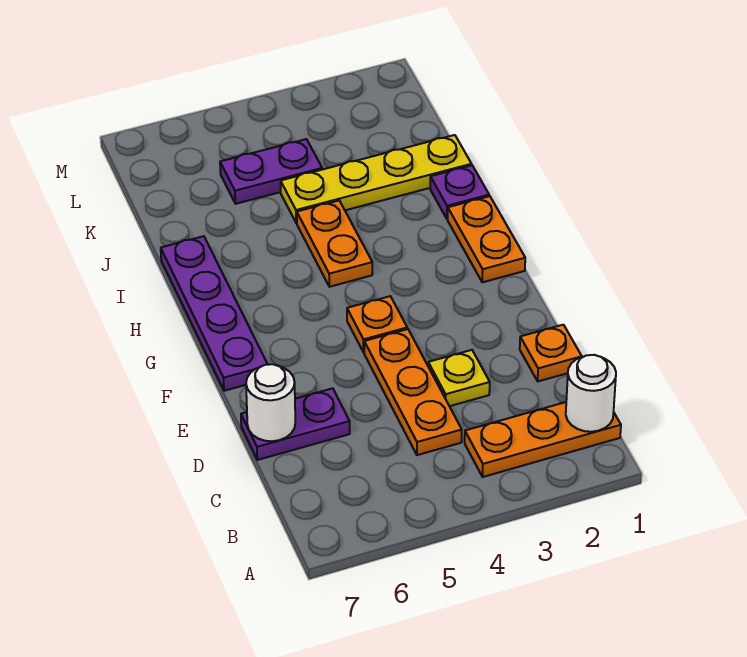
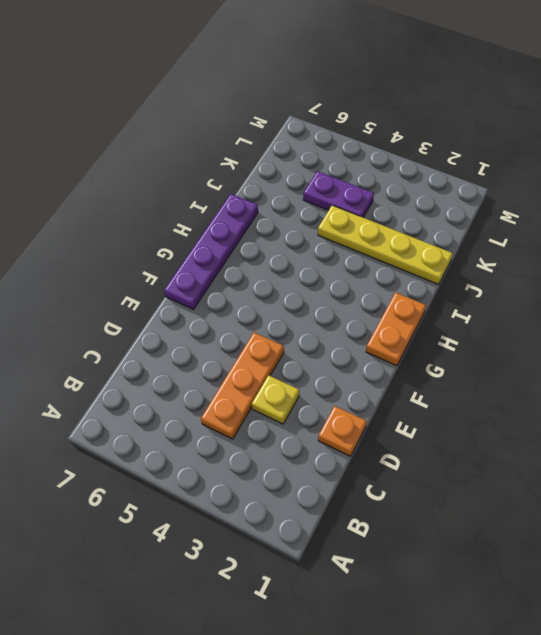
none -> orange 1x3 plate [465,402,621,477]
none -> purple 1x2 plate [241,388,350,460]
none -> orange 1x1 plate [347,296,407,352]

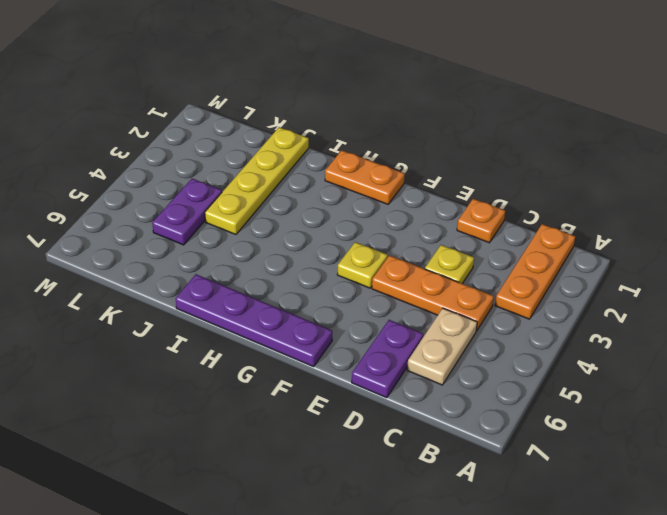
tan 1x2 plate [407,308,477,385] -> none
yellow 1x1 plate [337,242,388,288] -> orange 1x1 plate [347,296,407,352]
none -> orange 1x2 plate [297,201,372,287]
none -> purple 1x1 plate [430,165,489,219]
none -> white 1x1 round brick [566,355,616,432]

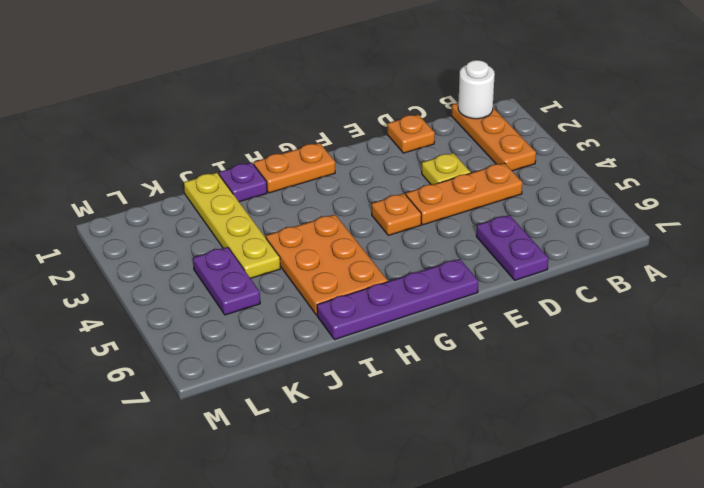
orange 2x3 plate [266,215,388,315] -> orange 1x2 plate [297,201,372,287]
none -> white 1x1 round brick [246,364,295,441]

